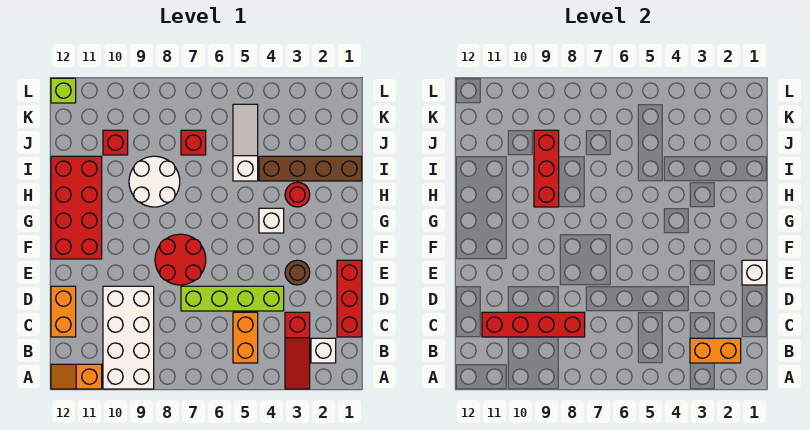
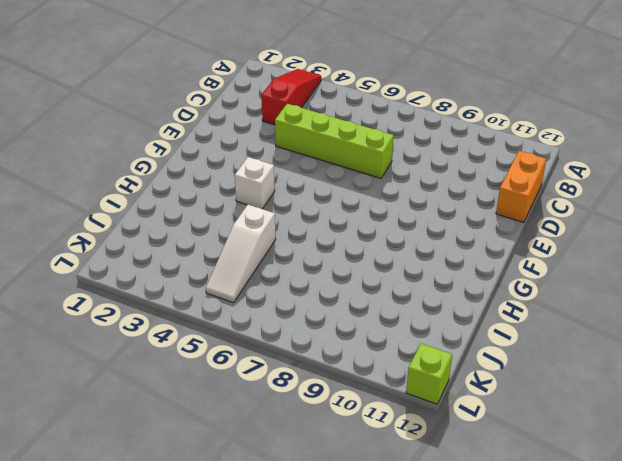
none -> white 2x4 brick [103,286,154,389]
none -> orange 1x2 slope [51,364,102,389]
none -> white 1x1 brick [311,338,336,363]

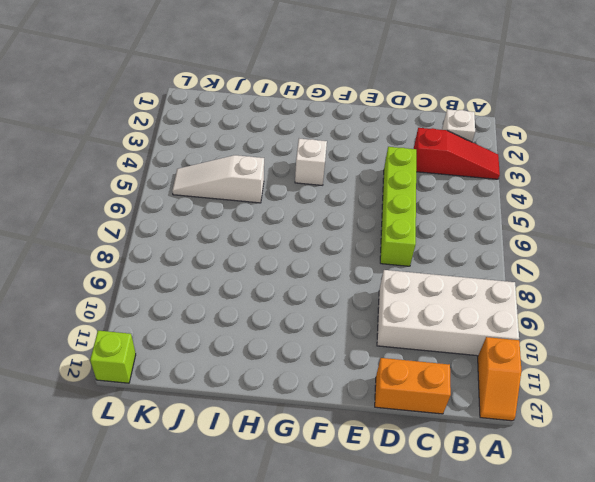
none -> orange 1x2 brick [233,312,258,363]
none -> red 1x3 brick [337,260,362,337]
none -> brown 1x1 round brick [285,260,310,285]

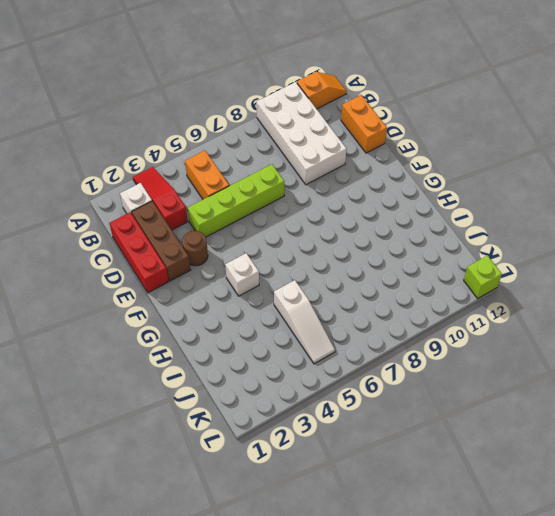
brown 1x3 brick [132,201,190,281] -> none
none -> red 2x2 round brick [155,234,206,285]
none -> red 2x4 brick [51,156,102,259]
none -> red 1x1 round brick [285,182,310,207]

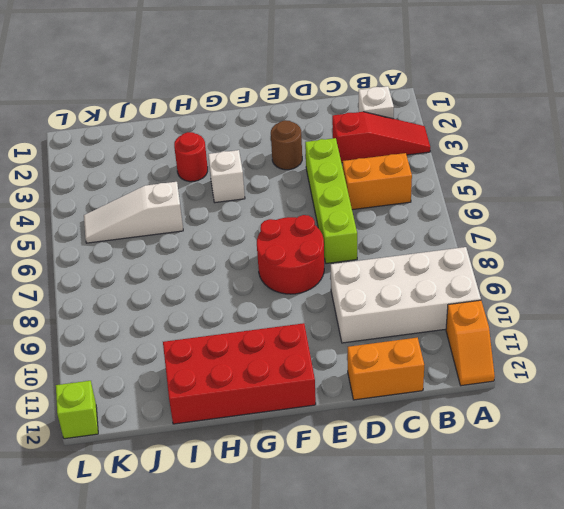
none -> red 1x3 brick [337,260,362,337]
none -> white 2x2 round brick [129,156,180,207]
none -> brown 1x4 brick [259,156,362,181]

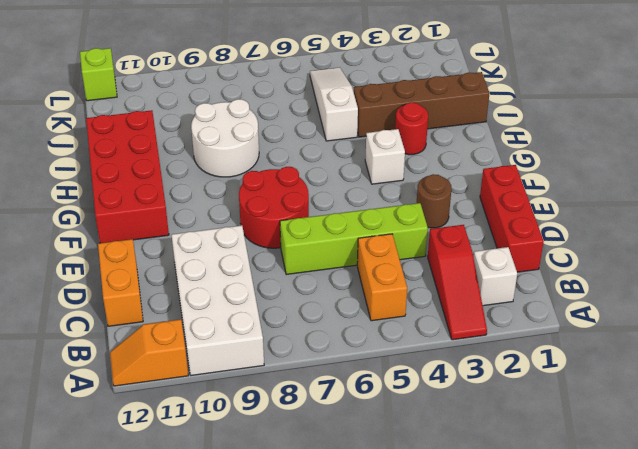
none -> red 1x1 brick [181,130,206,155]
none -> red 1x1 brick [103,130,128,155]
none -> orange 1x2 brick [690,338,741,363]

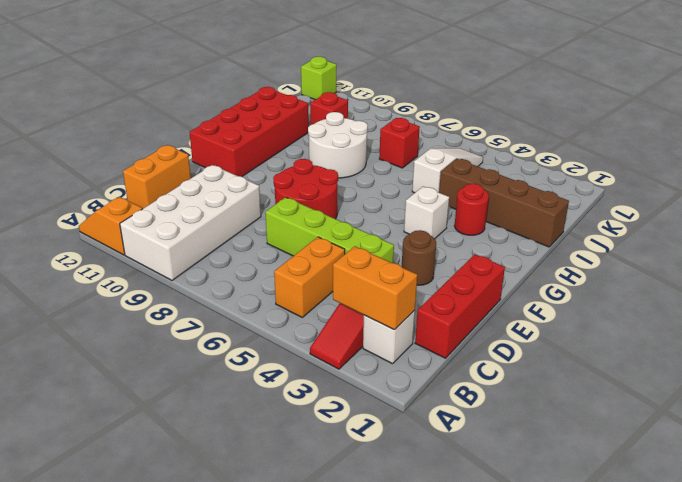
none -> red 1x4 brick [482,312,585,337]
none -> white 1x1 brick [742,260,767,285]
none -> red 1x3 brick [534,130,559,207]

